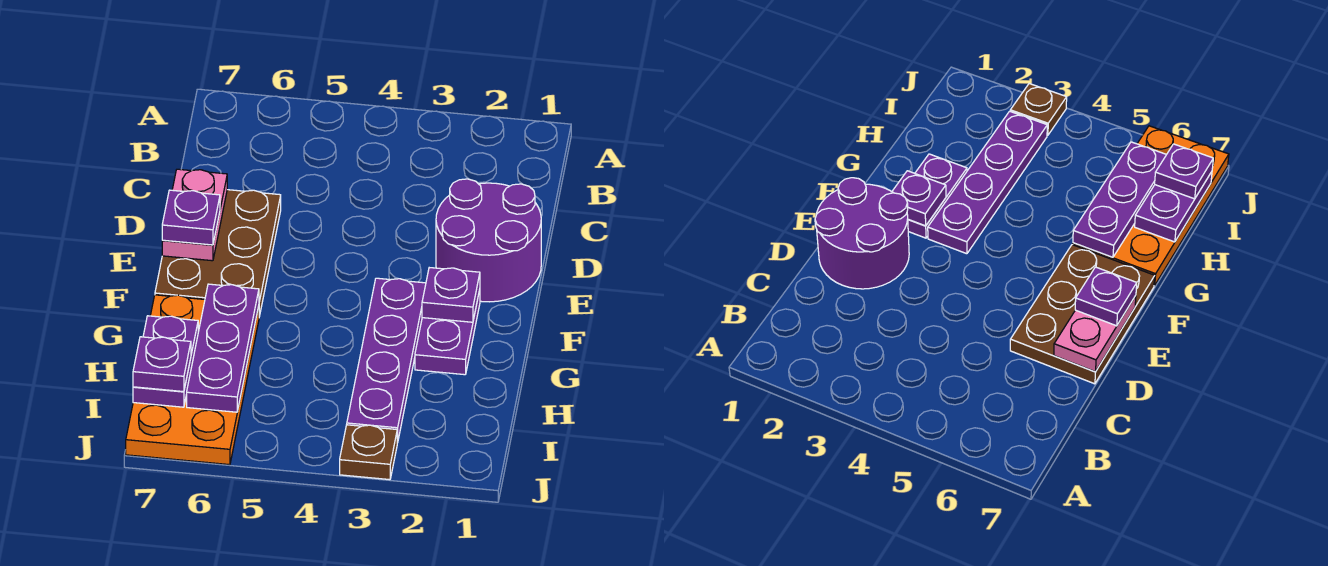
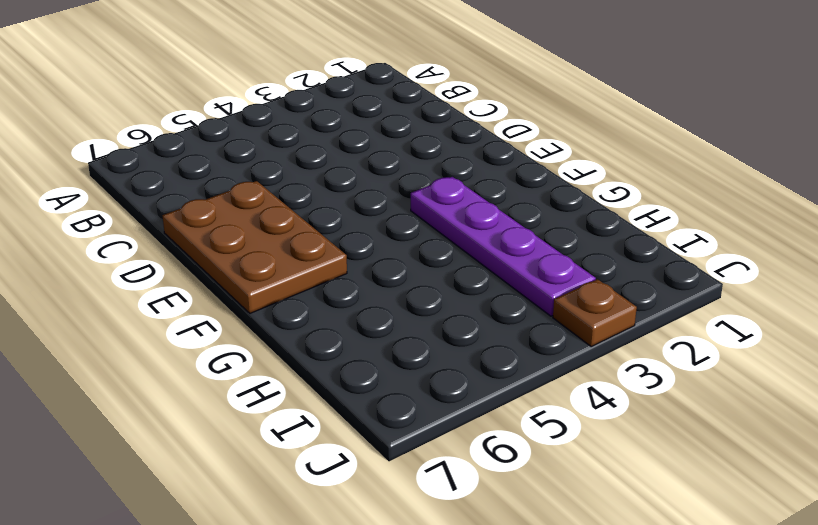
none -> purple 2x2 round brick [436,179,541,302]
none -> purple 1x2 plate [415,290,480,375]
none -> orange 2x4 plate [126,295,259,465]

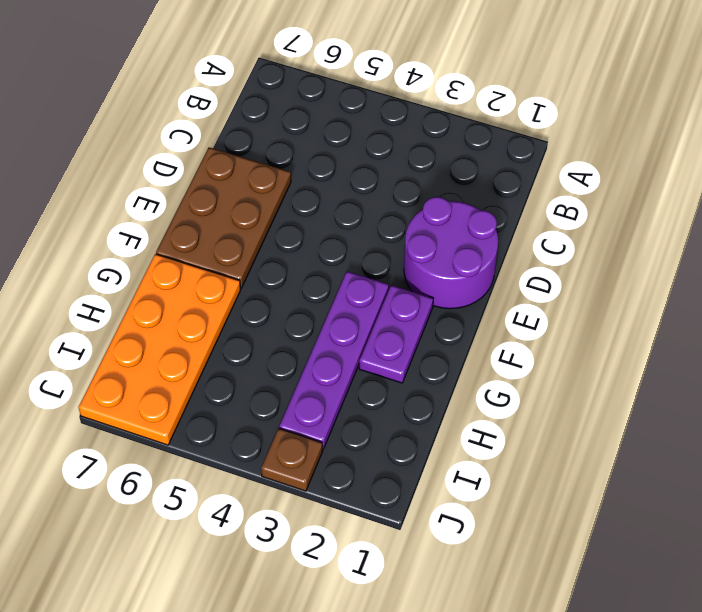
none -> pink 1x2 plate [162,169,227,261]
none -> purple 1x1 plate [422,268,480,322]
none -> purple 1x3 plate [187,284,259,412]

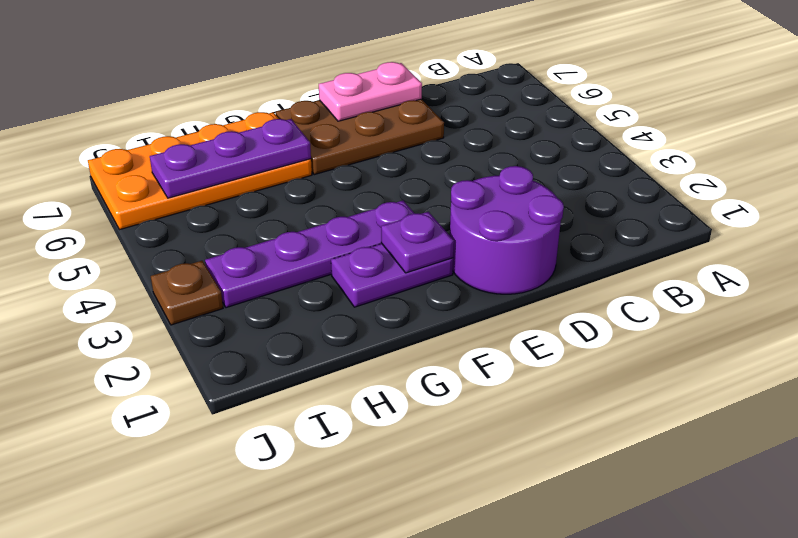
none -> purple 1x2 plate [133,316,198,407]
none -> purple 1x1 plate [162,190,220,245]
none -> purple 1x1 plate [133,337,191,392]

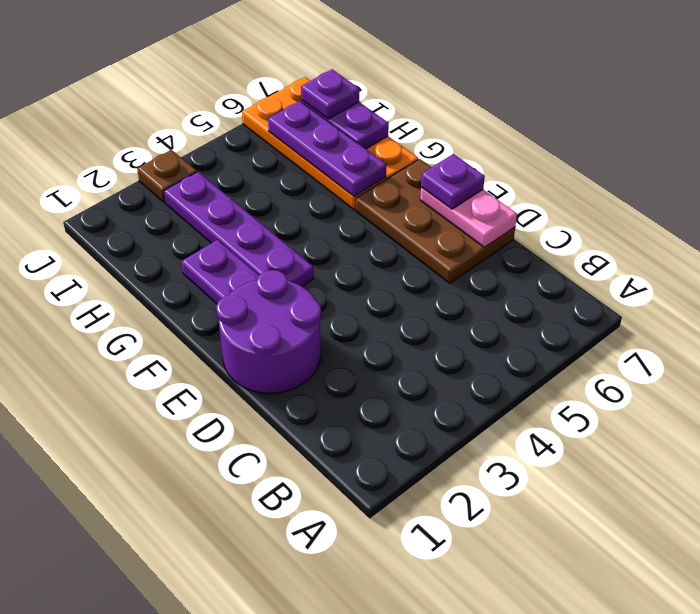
none -> purple 1x1 plate [422,268,480,322]

